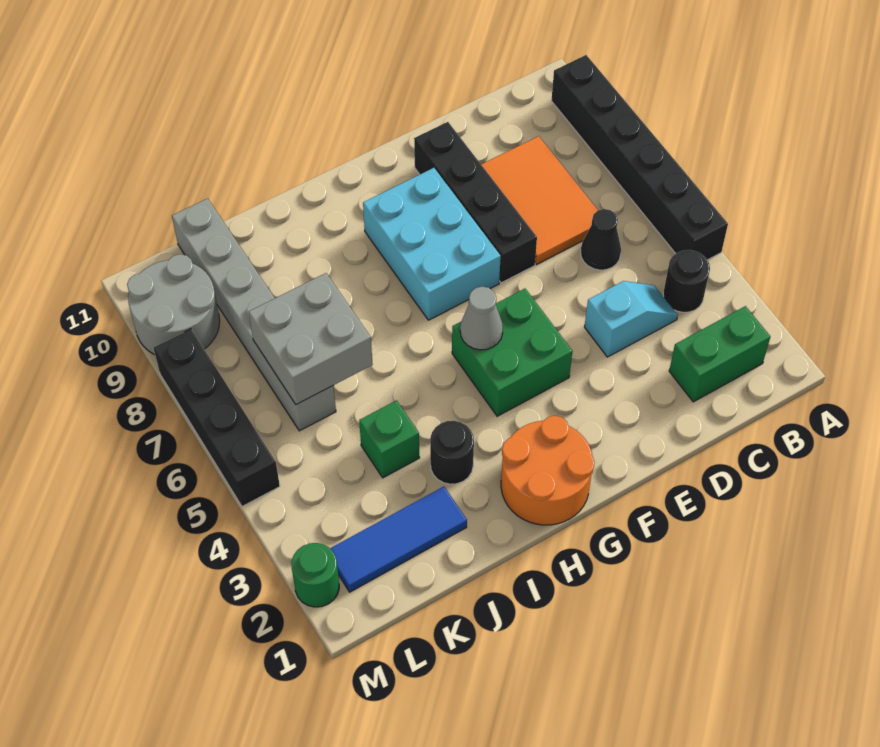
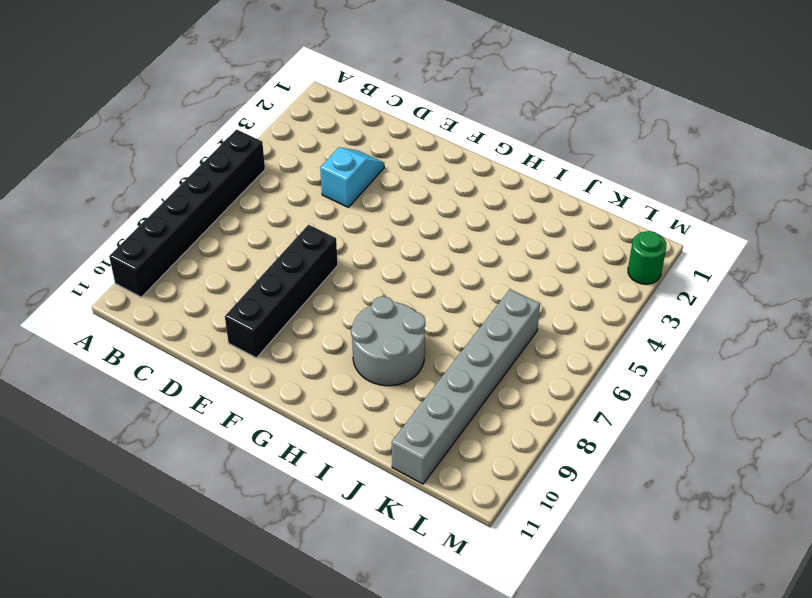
cyan 1x2 slope [320,147,384,207] -> cyan 1x2 slope turned to [585,281,678,357]
grey 2x2 round brick [351,296,425,386] -> grey 2x2 round brick moved to [127,254,220,355]
none -> green 1x2 brick [669,306,770,402]
none -> black 1x1 round brick [663,250,710,312]
none -> black 1x1 cone [581,209,621,270]

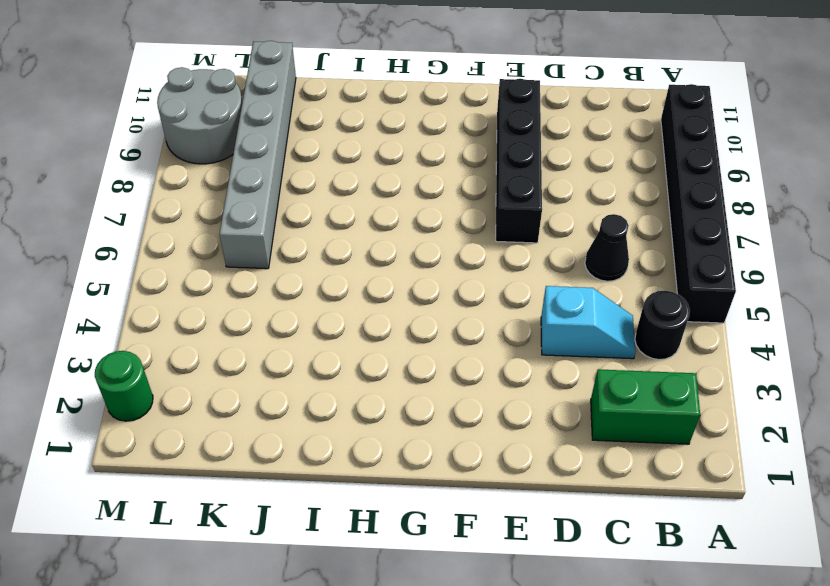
none -> orange 2x3 tile [481,136,598,264]
none -> green 2x2 brick [452,289,572,416]
none -> cyan 2x3 brick [363,168,501,320]

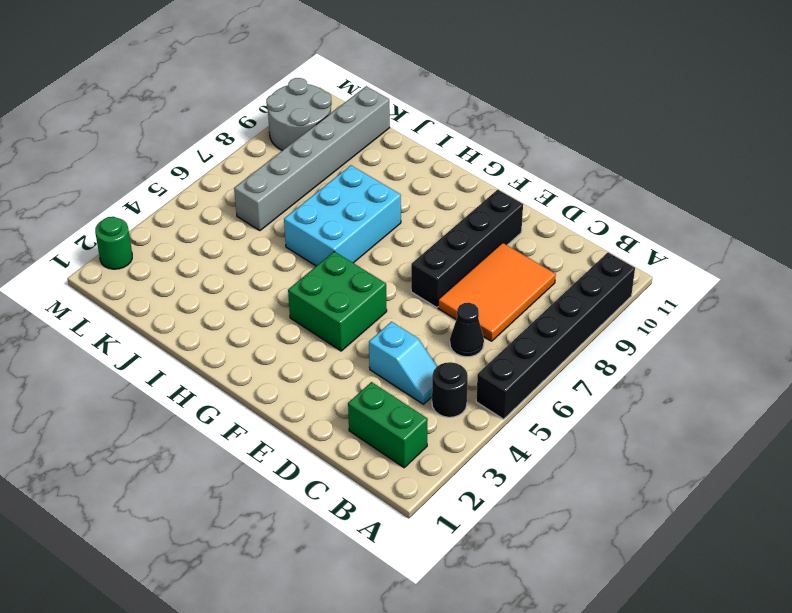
cyan 2x3 brick [284,165,401,266] -> cyan 2x3 brick moved to [363,168,501,320]
none -> orange 2x2 round brick [501,415,595,525]
none -> black 1x1 round brick [430,421,474,484]
none -> blue 1x3 tile [330,487,467,592]

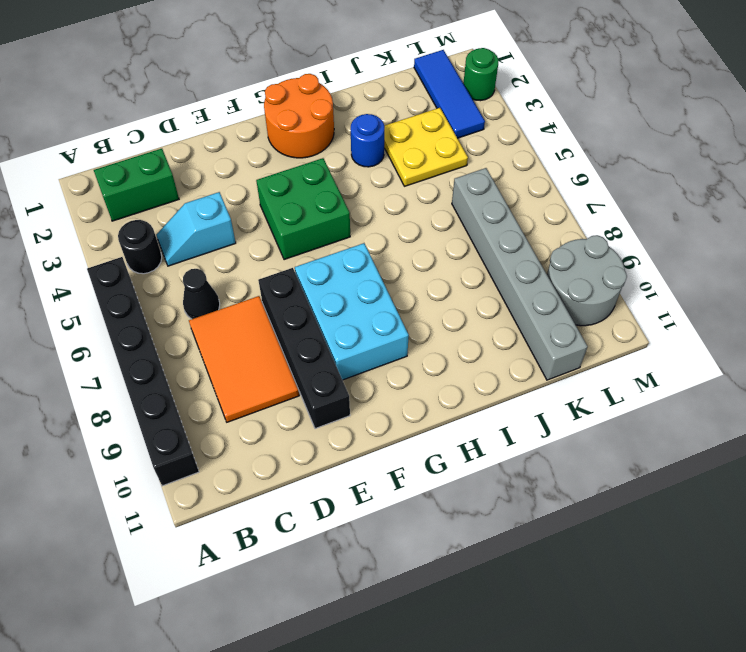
blue 1x1 round brick [351,114,385,167] -> black 1x1 round brick [430,421,474,484]
yellow 2x2 plate [384,108,468,186] -> green 1x1 brick [359,401,420,478]
blue 1x3 tile [414,50,485,138] -> blue 1x3 tile turned to [330,487,467,592]
none -> black 1x4 brick [153,329,280,506]
none -> grey 1x1 cone [460,287,503,350]
none -> grey 2x2 brick [249,273,373,405]

